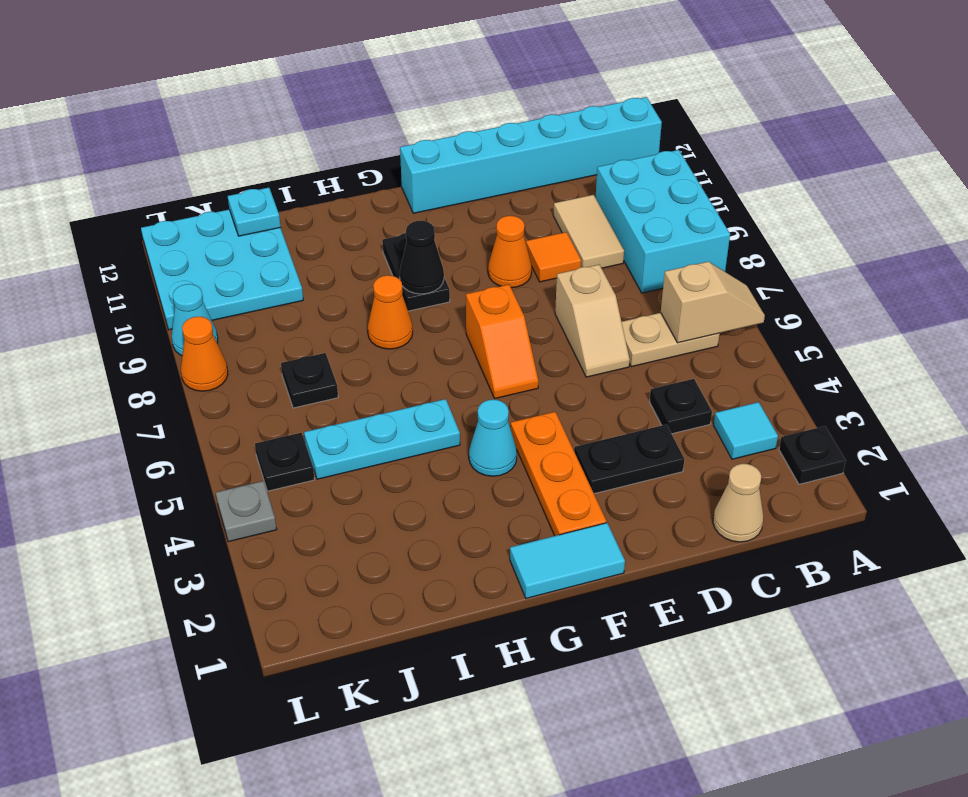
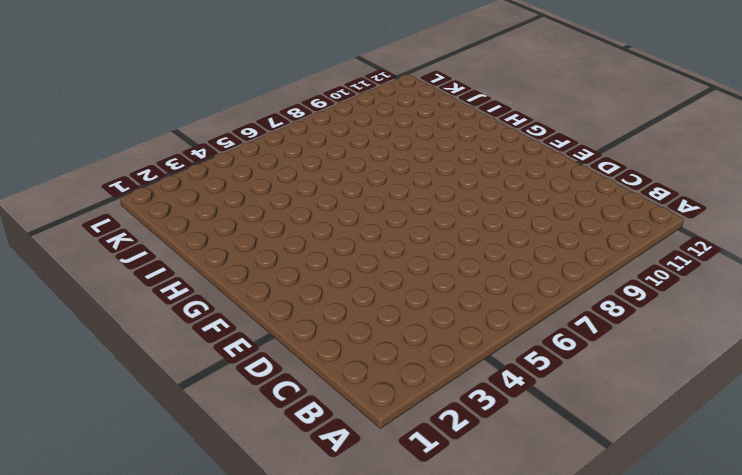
none -> black 1x1 plate [779,426,846,484]
none -> cyan 2x3 brick [596,150,730,293]
none -> cyan 1x6 brick [400,97,662,213]

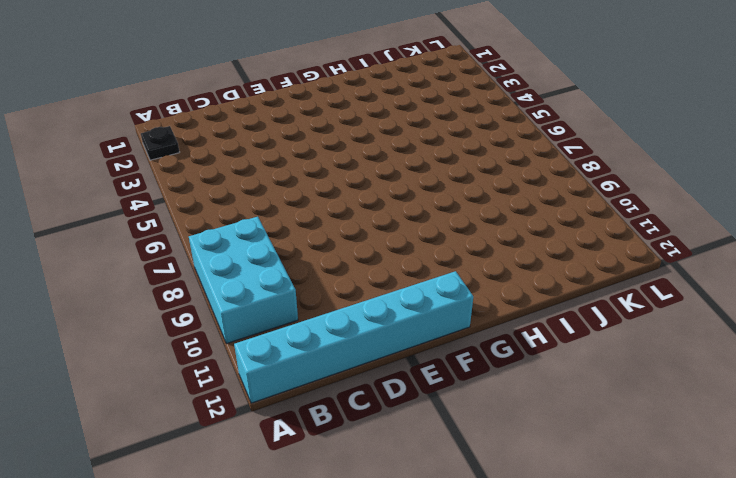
none -> cyan 1x1 tile [714,402,778,459]
none -> tan 1x2 plate [622,313,719,367]
none -> tan 1x1 cone [713,464,764,542]

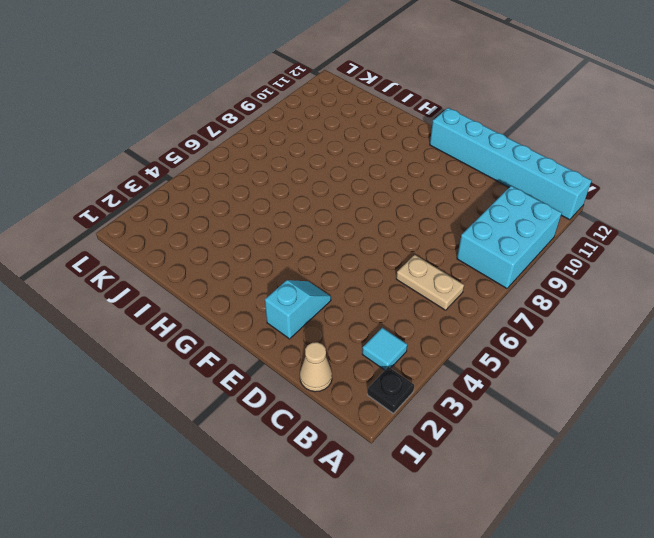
cyan 1x2 slope [265,280,331,339] -> black 1x2 plate [574,425,684,494]
none -> black 1x1 plate [649,379,712,434]
none -> tan 1x2 tile [553,195,624,268]
none -> tan 1x2 slope [555,265,630,377]

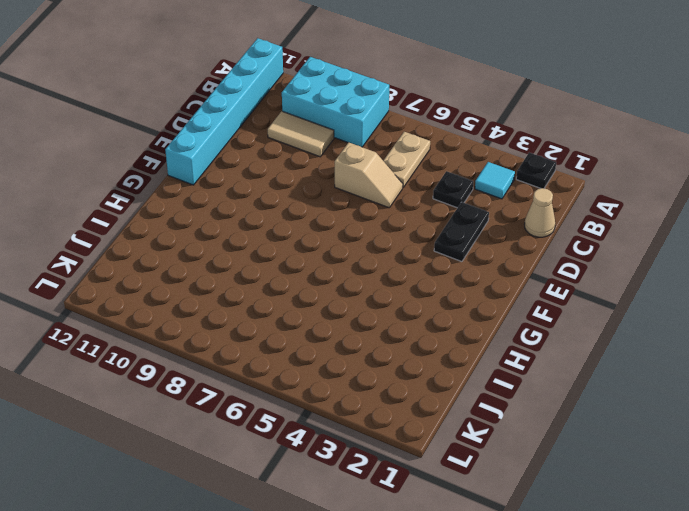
none -> orange 1x1 tile [526,232,581,282]
none -> orange 1x1 cone [488,216,532,288]
none -> cyan 1x2 tile [510,523,625,598]

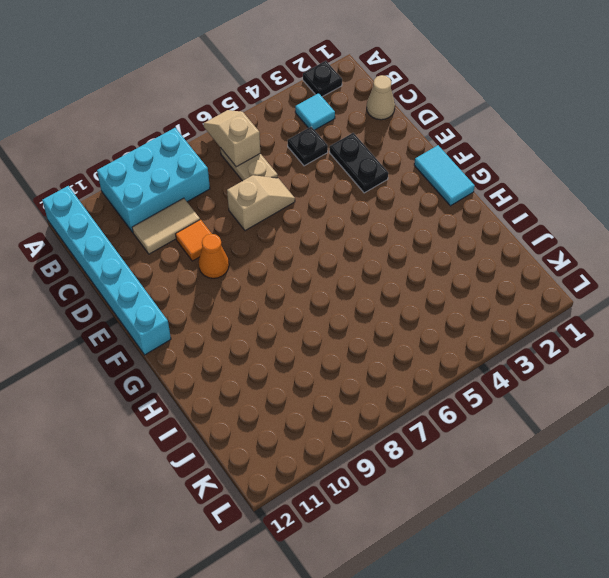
none -> orange 1x3 plate [511,412,606,536]
none -> orange 1x2 slope [466,285,539,398]
none -> cyan 1x1 cone [469,400,517,476]

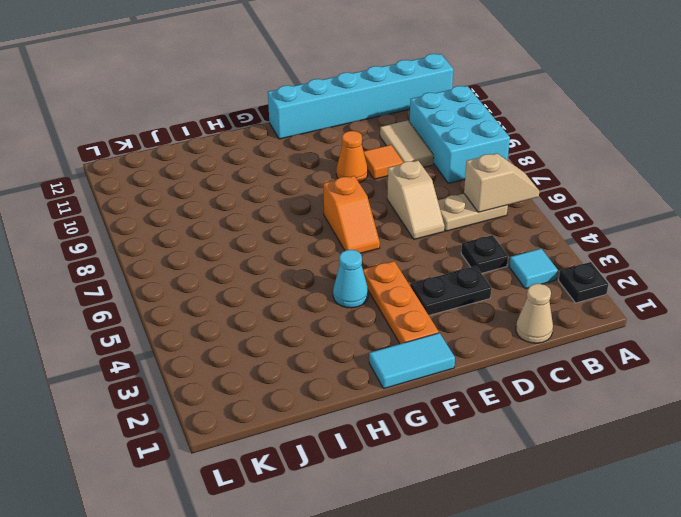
none -> black 1x2 plate [382,233,450,311]
none -> cyan 1x3 plate [304,399,460,479]
none -> orange 1x1 cone [368,275,413,349]

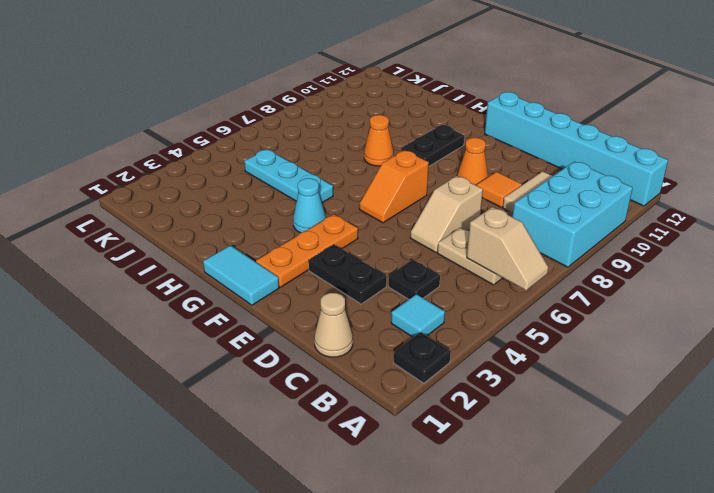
none -> black 1x1 plate [281,353,338,408]
none -> cyan 3x3 plate [141,210,303,330]
none -> black 1x1 plate [255,433,315,491]

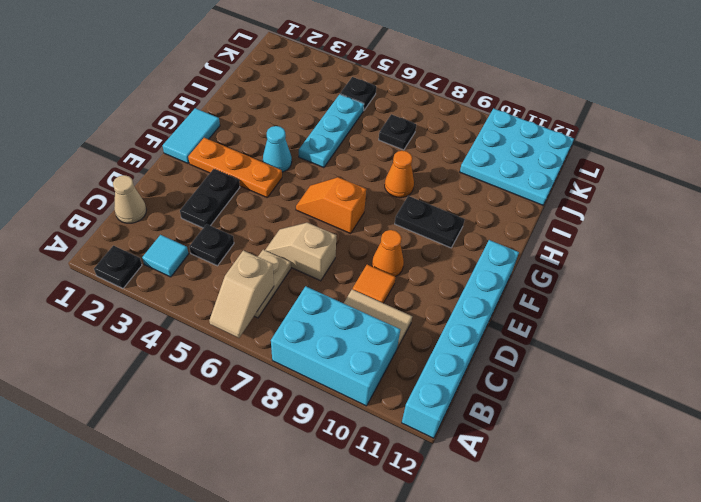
none -> grey 1x1 plate [216,481,277,542]
none -> orange 1x1 cone [181,317,228,391]
none -> cyan 1x1 cone [172,284,218,355]

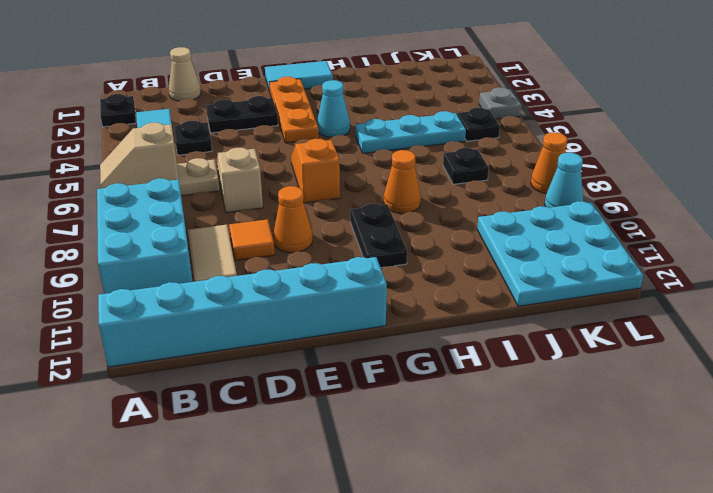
none -> black 1x1 cone [400,221,444,294]
none -> cyan 1x1 plate [228,188,281,236]

